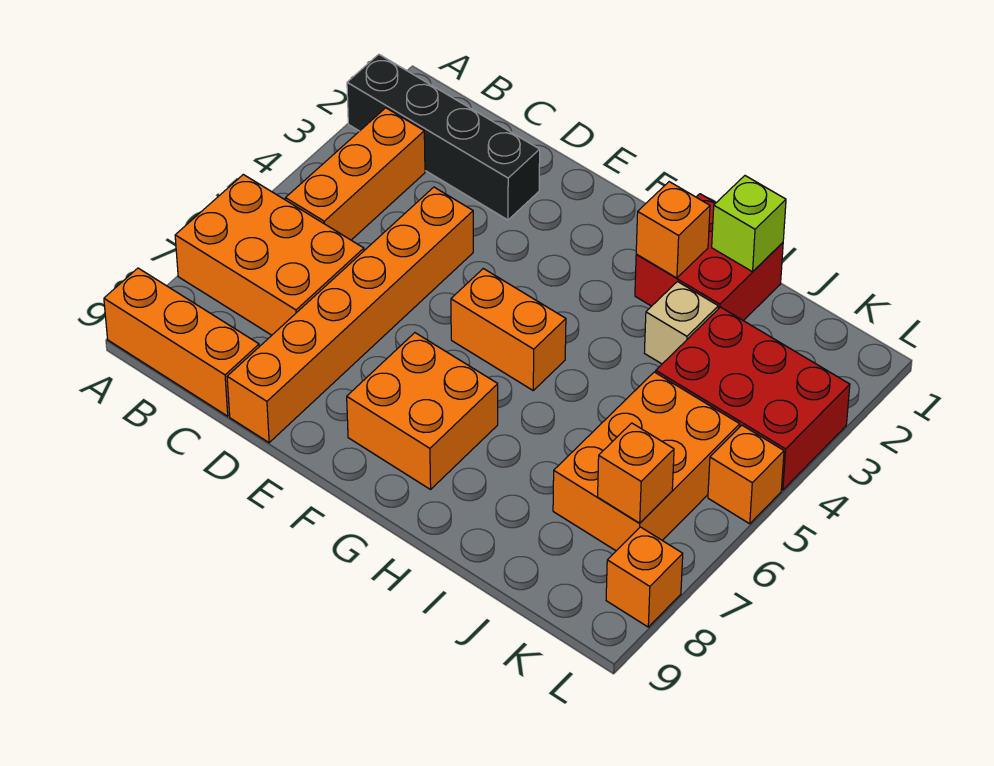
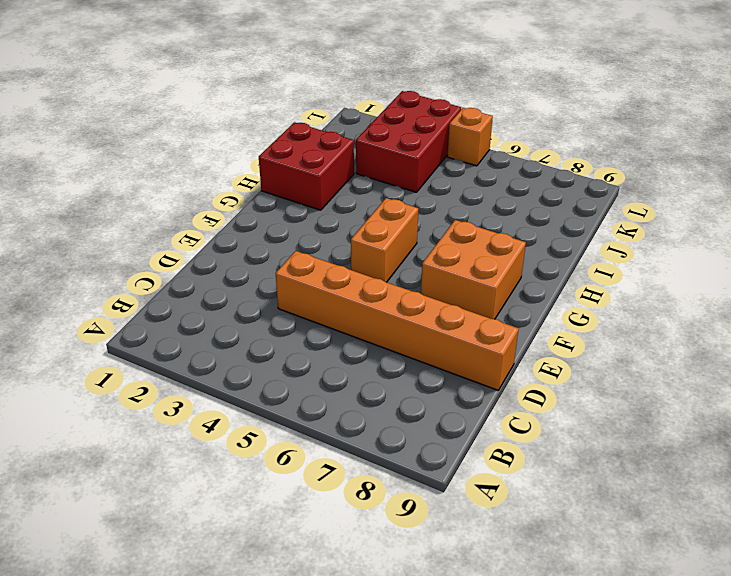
none -> black 1x4 brick [347,54,540,220]
none -> orange 2x3 brick [175,174,364,335]
none -> orange 1x3 brick [104,268,259,416]

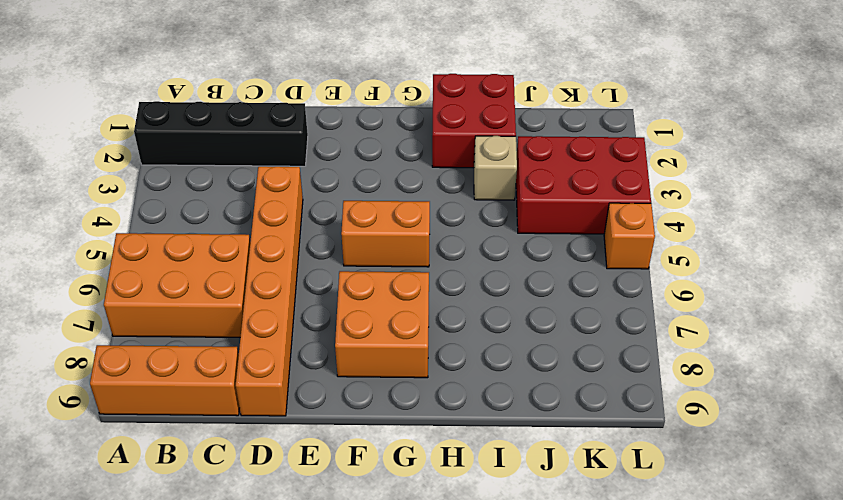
none -> orange 1x3 brick [285,108,425,240]
none -> orange 2x3 brick [553,372,740,551]
none -> orange 1x1 brick [606,527,683,627]

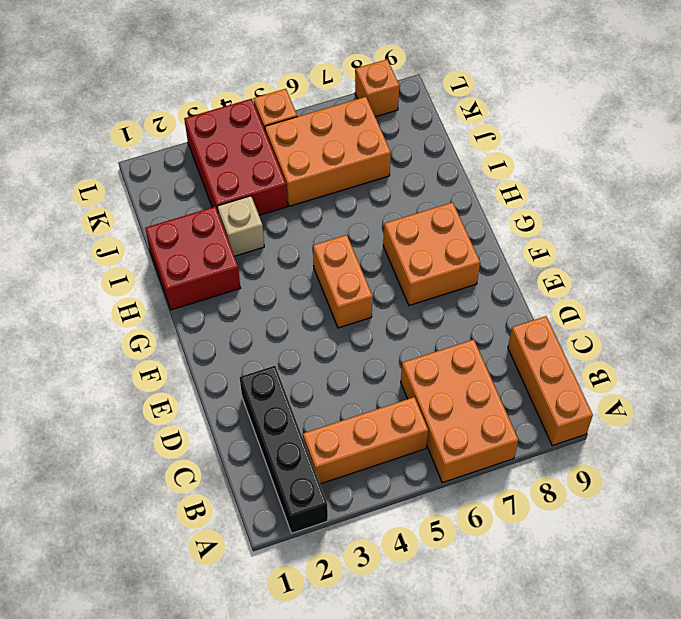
none -> orange 1x6 brick [227,187,473,443]
none -> orange 1x1 brick [636,182,710,278]
none -> lime 1x1 brick [712,176,786,272]

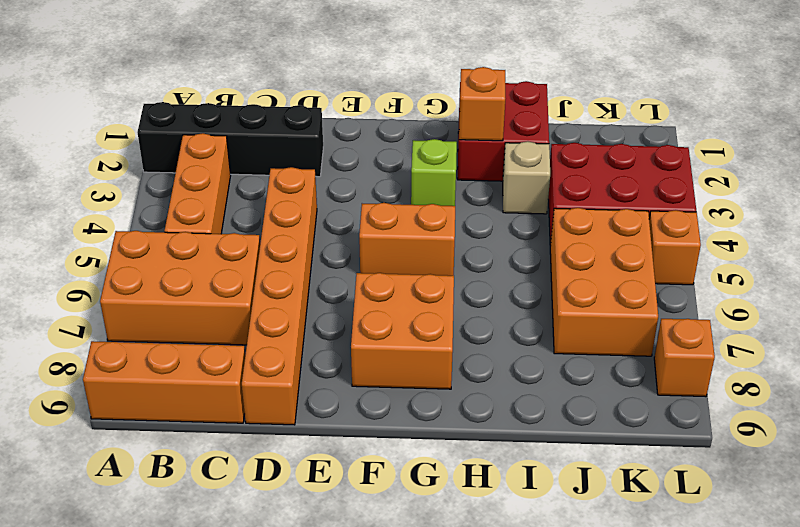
lime 1x1 brick [411,139,457,206] -> lime 1x1 brick moved to [712,176,786,272]
none -> orange 1x1 brick [598,423,674,523]

